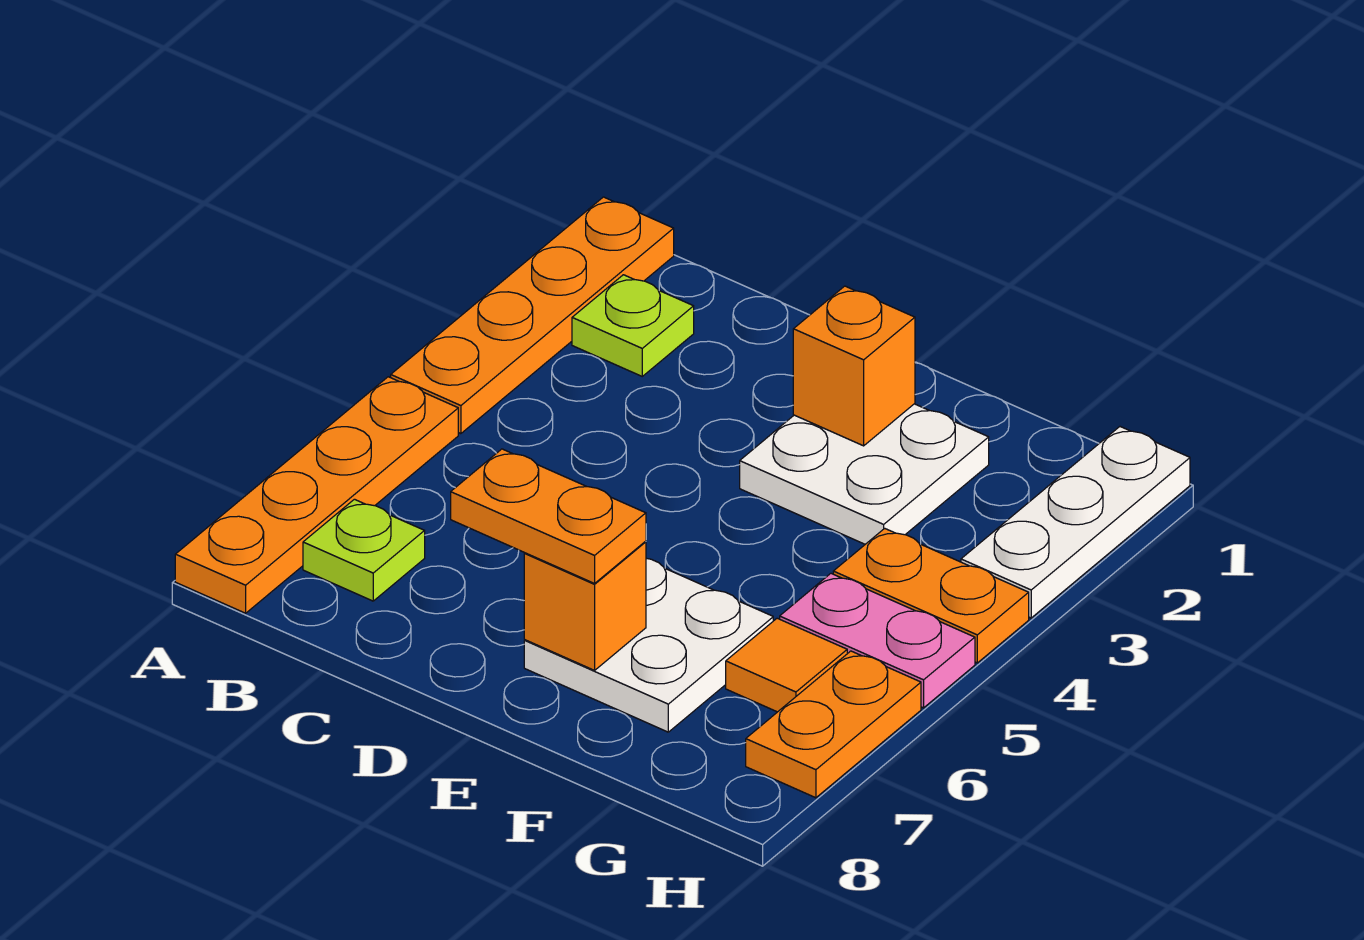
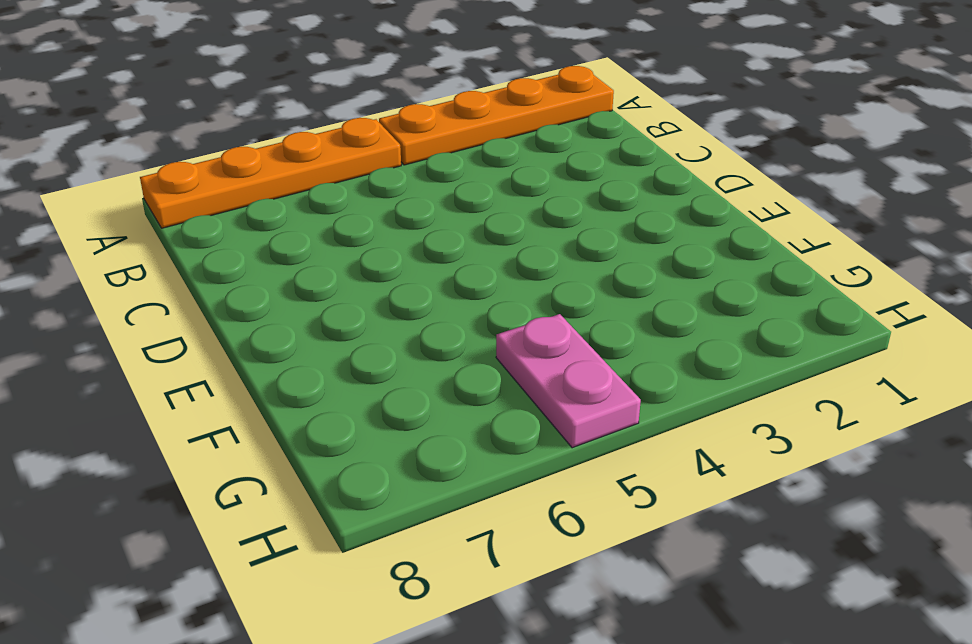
none -> lime 1x1 plate [572,275,694,376]
none -> lime 1x1 plate [303,499,425,601]
none -> white 2x2 plate [740,404,989,544]

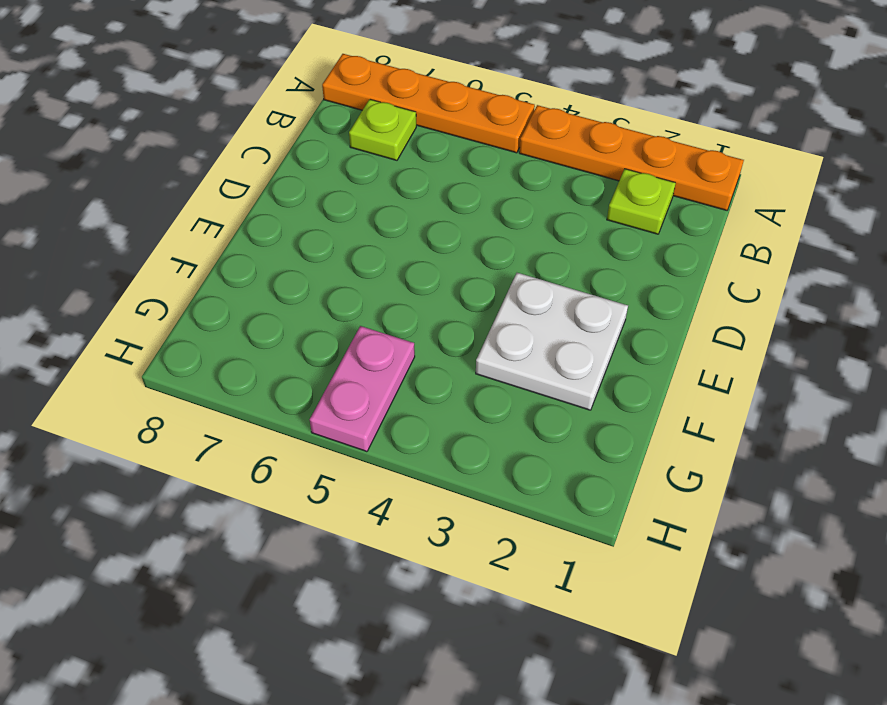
none -> white 2x2 plate [524,558,773,732]
none -> orange 1x2 plate [833,528,1029,663]
none -> orange 1x1 tile [726,618,847,712]

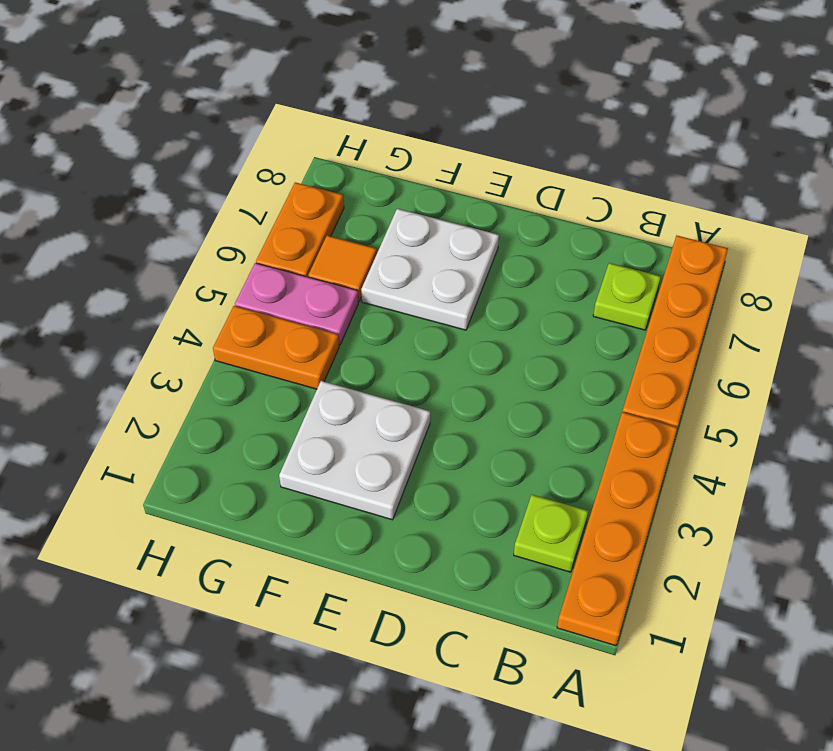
none -> white 1x3 plate [961,427,1190,618]
none -> orange 1x1 brick [793,286,915,446]
none -> orange 1x1 brick [524,542,646,670]

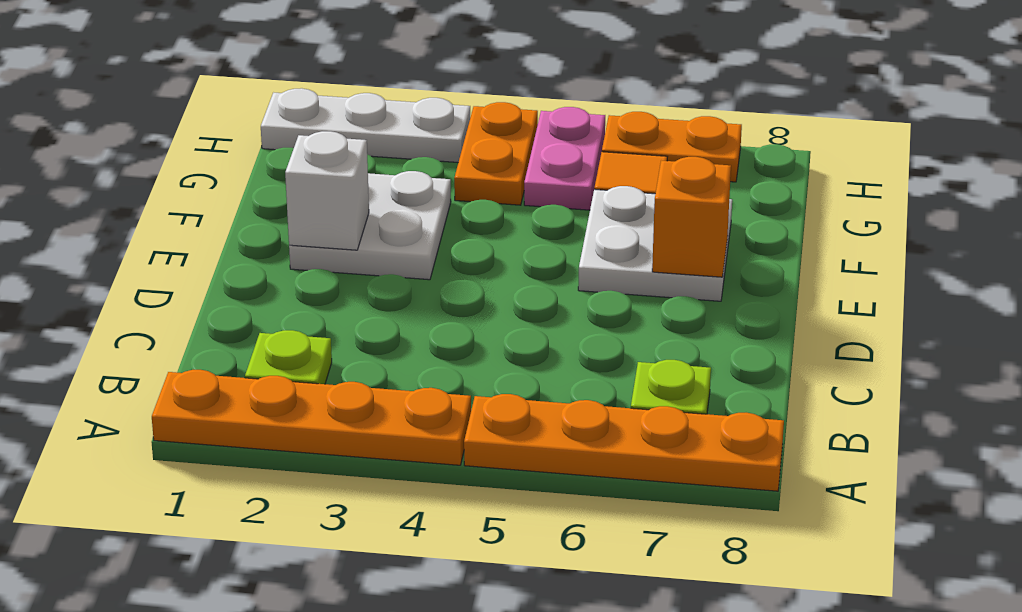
white 1x1 brick [285,131,369,250] -> orange 1x1 brick [793,286,915,446]
none -> orange 1x2 plate [451,449,646,583]

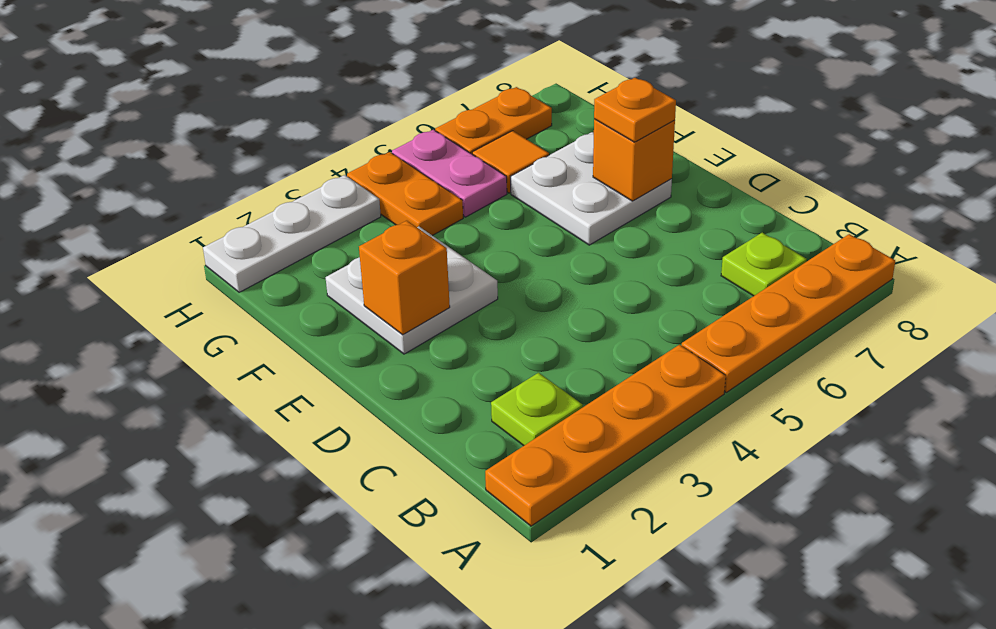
orange 1x1 plate [594,78,676,142] -> orange 1x2 plate [451,449,646,583]

